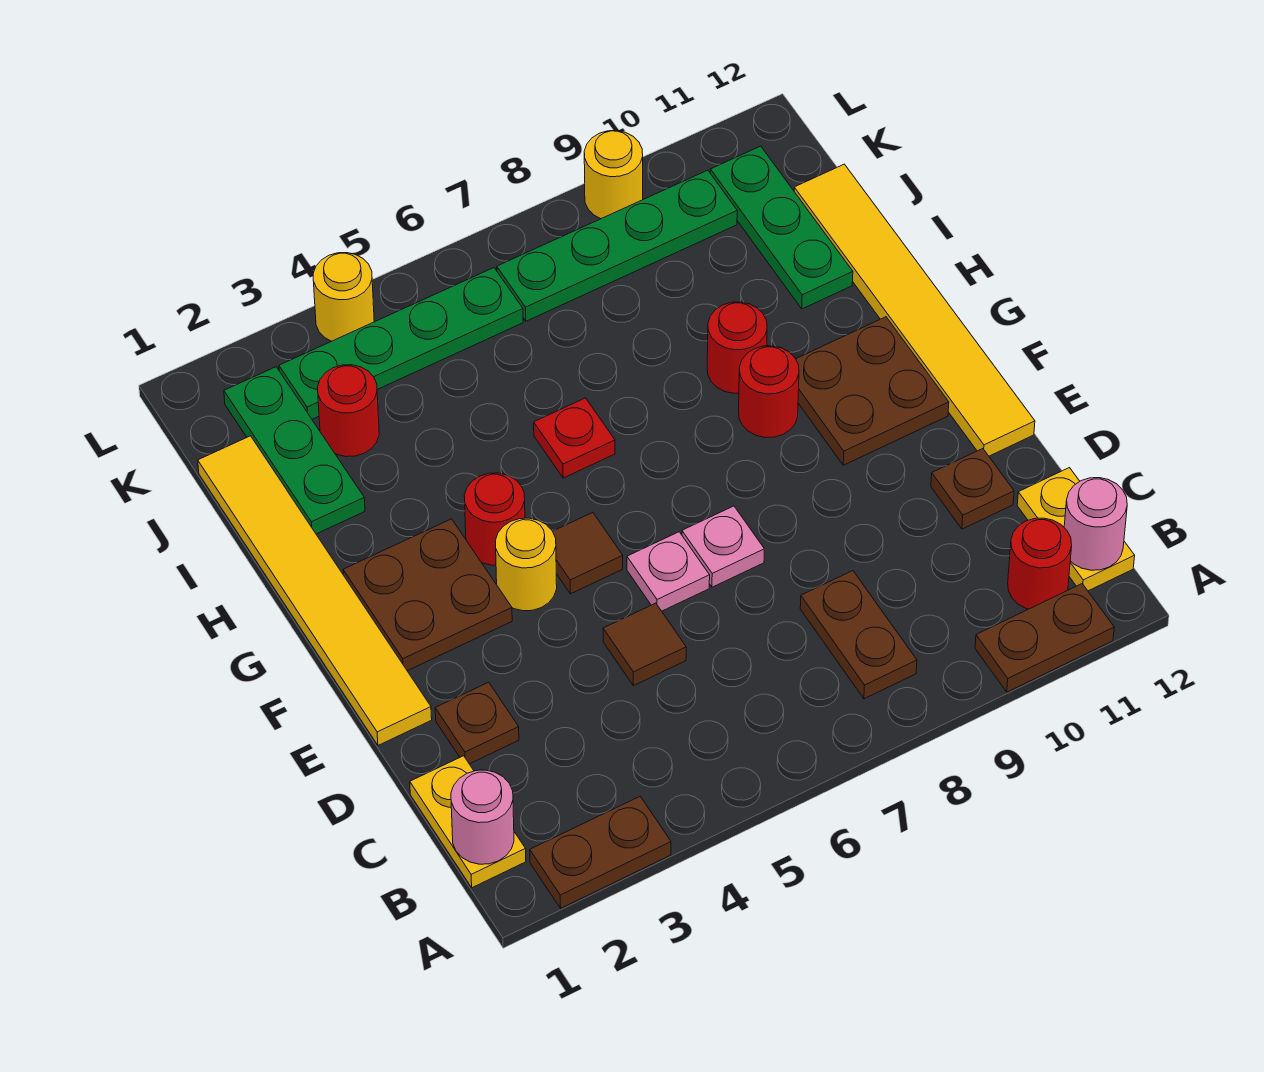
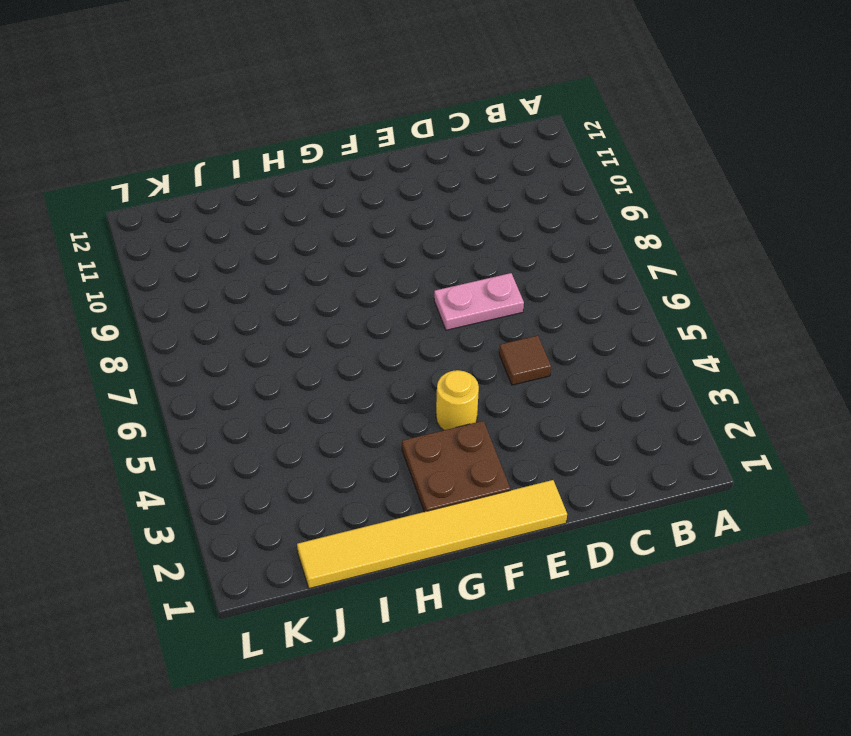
pink 1x2 plate [434,273,524,330] -> pink 1x1 plate [682,506,764,587]
none -> brown 1x2 plate [530,797,671,908]
none -> brown 1x2 plate [975,584,1114,692]
none -> yellow 1x2 plate [410,756,526,888]
none -> brown 1x2 plate [800,571,917,699]

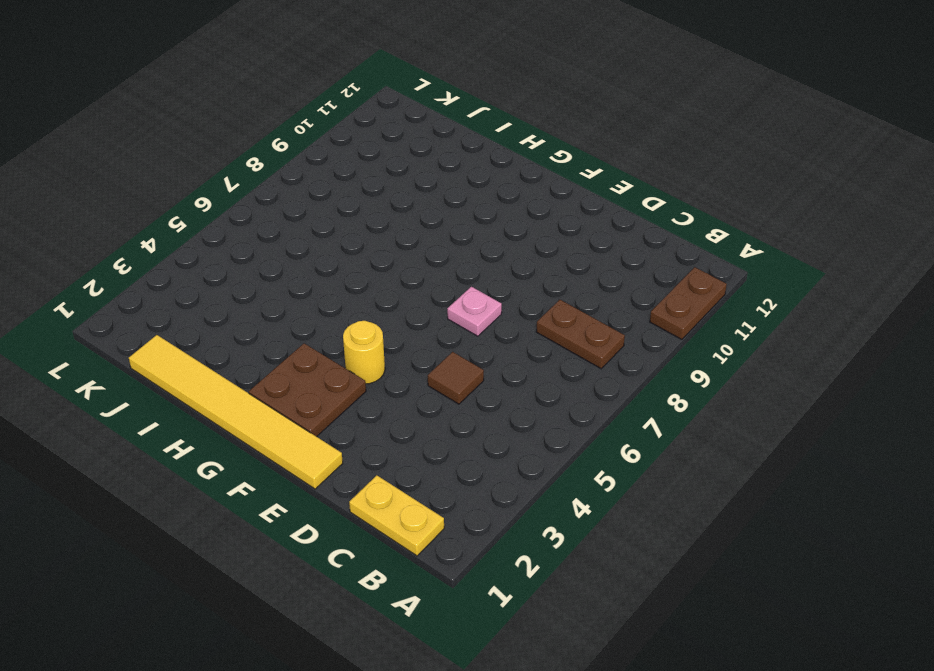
none -> brown 1x2 plate [530,797,671,908]
none -> red 1x1 round brick [1008,518,1072,609]
none -> yellow 1x2 plate [1017,468,1135,591]
none -> brown 1x1 plate [435,682,519,764]

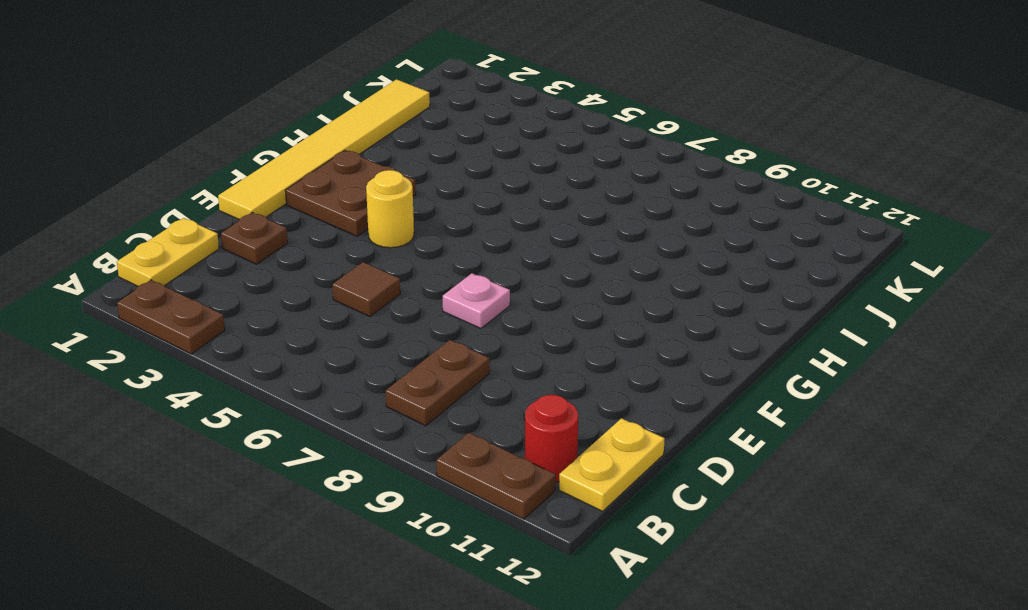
none -> brown 1x1 plate [931,449,1014,529]
none -> pink 1x1 plate [627,532,710,611]
none -> yellow 1x6 tile [794,164,1035,456]
none -> brown 1x1 tile [553,513,623,594]

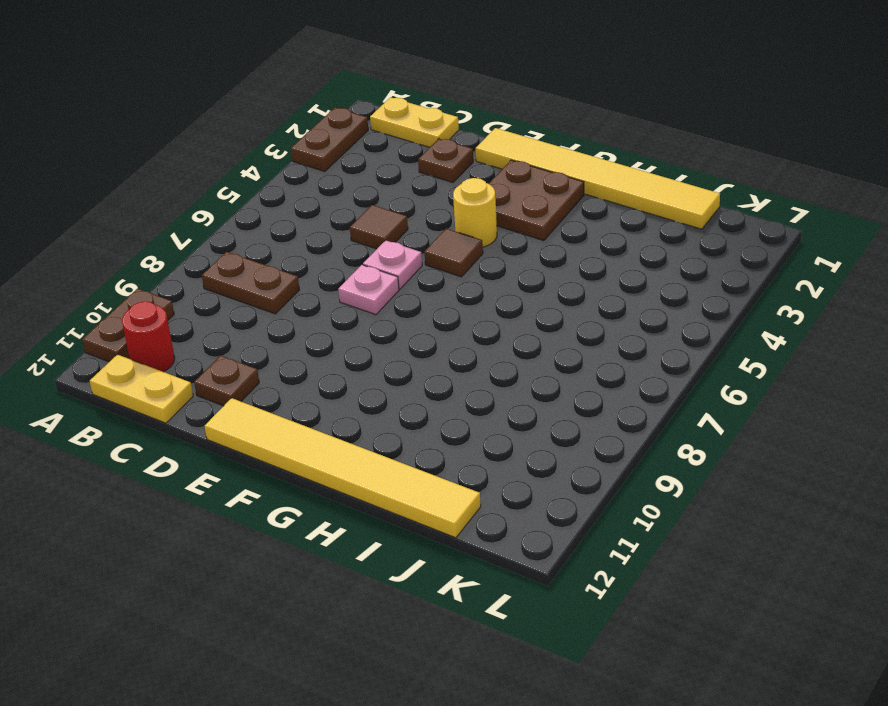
none -> brown 2x2 plate [796,317,949,465]
none -> red 1x1 round brick [464,473,525,565]
none -> red 1x1 round brick [739,346,799,437]
none -> red 1x1 plate [534,398,615,478]

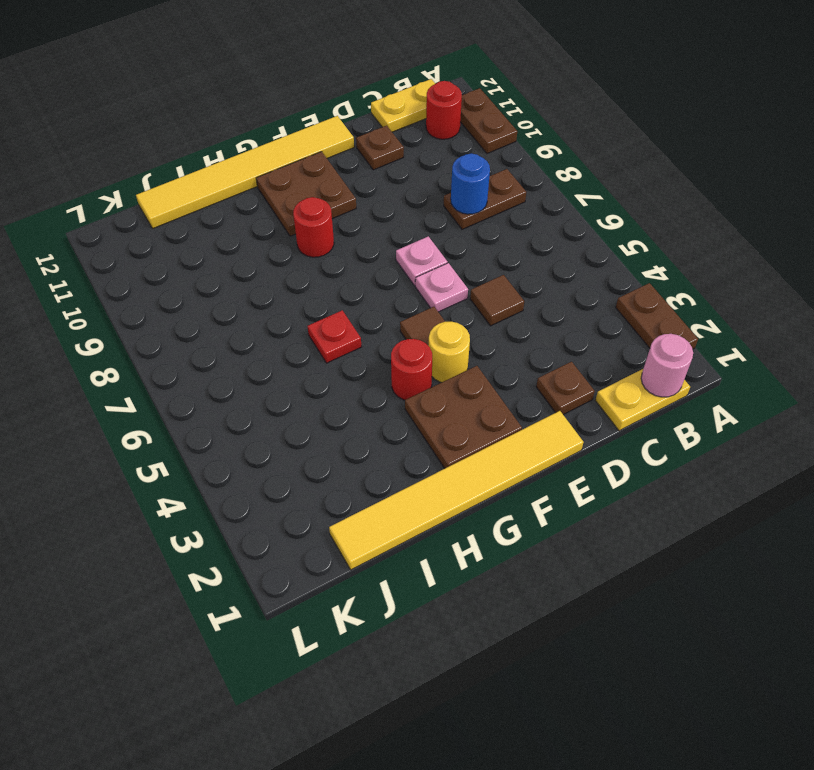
blue 1x1 round brick [451,153,490,214] -> none
none -> red 1x1 round brick [707,302,767,393]
none -> green 1x3 plate [224,367,365,534]
none -> green 1x3 plate [710,146,853,309]
none -> red 1x1 round brick [318,365,379,457]

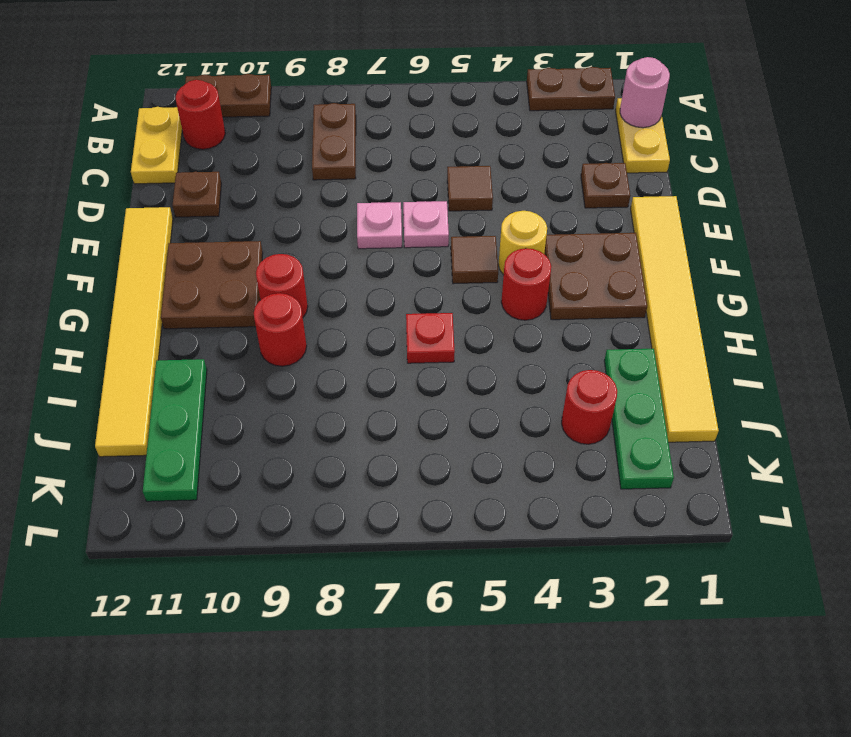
none -> green 1x4 plate [279,268,523,419]
none -> green 1x4 plate [497,170,737,321]
none -> yellow 1x1 round brick [313,253,374,341]
none -> yellow 1x1 round brick [584,131,643,219]

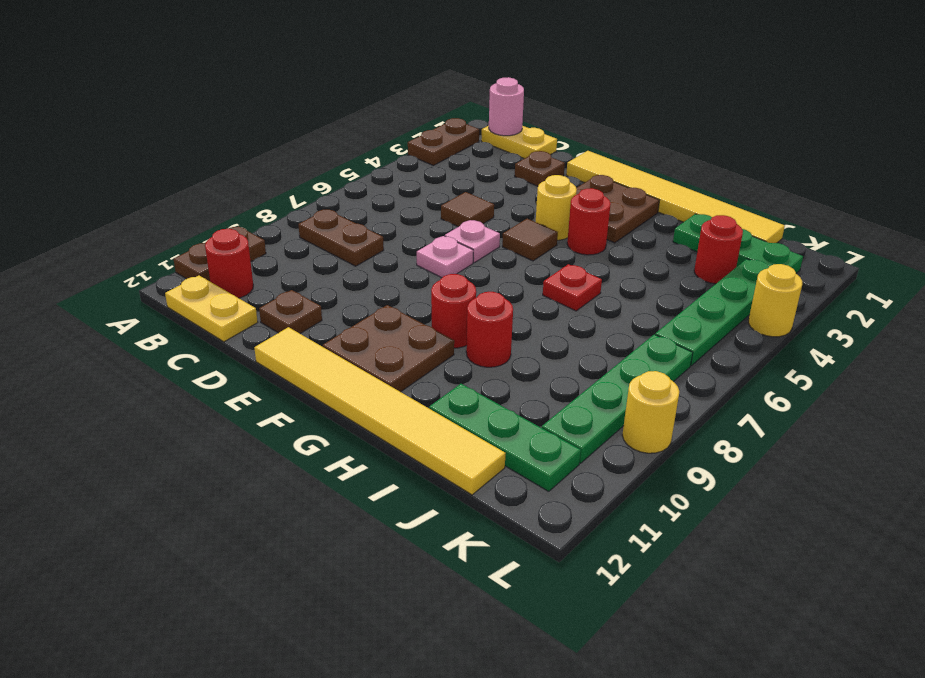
none -> pink 1x1 round brick [1064,478,1127,570]

